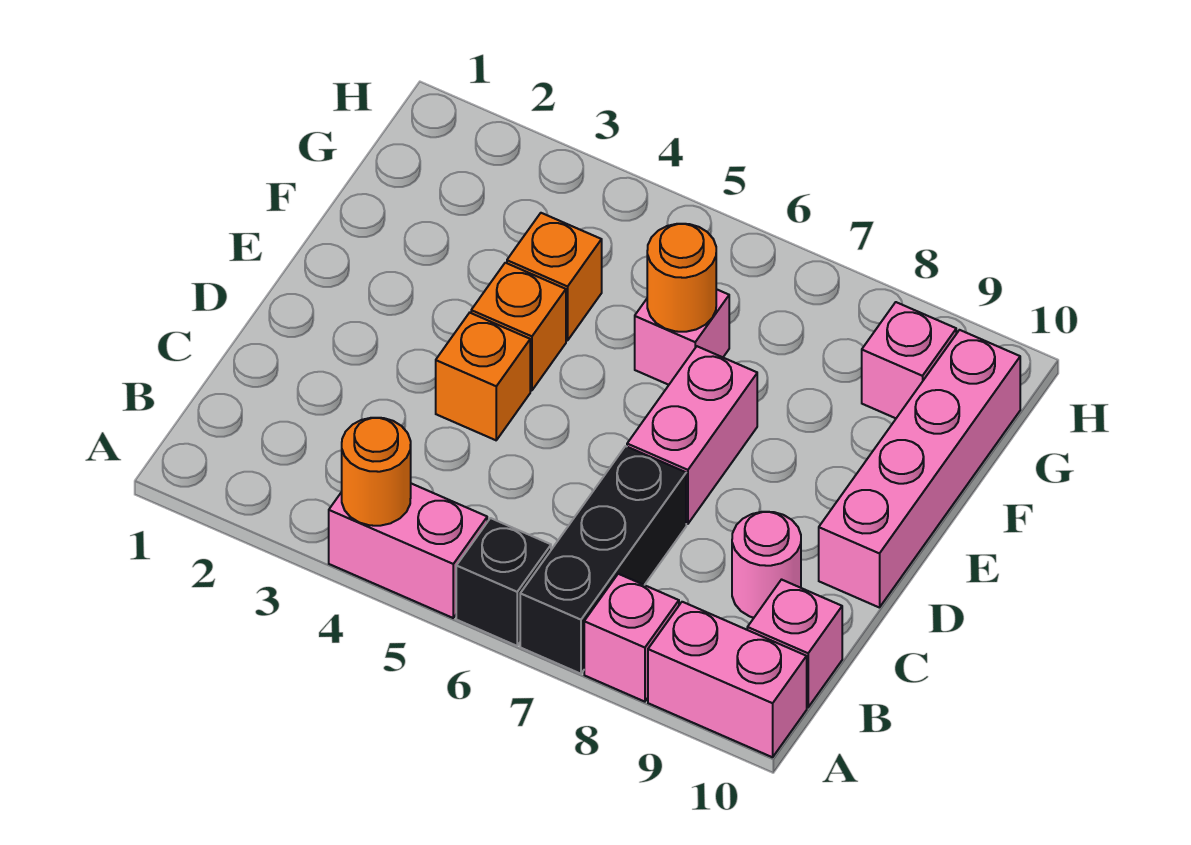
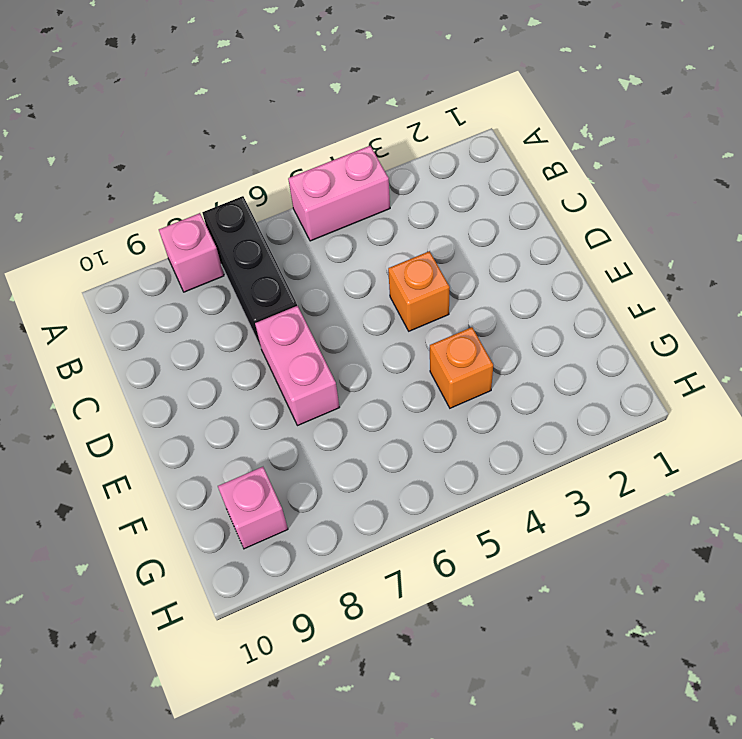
none -> black 1x1 brick [456,518,551,646]
none -> pink 1x2 brick [648,602,807,757]
none -> pink 1x1 brick [747,580,842,707]

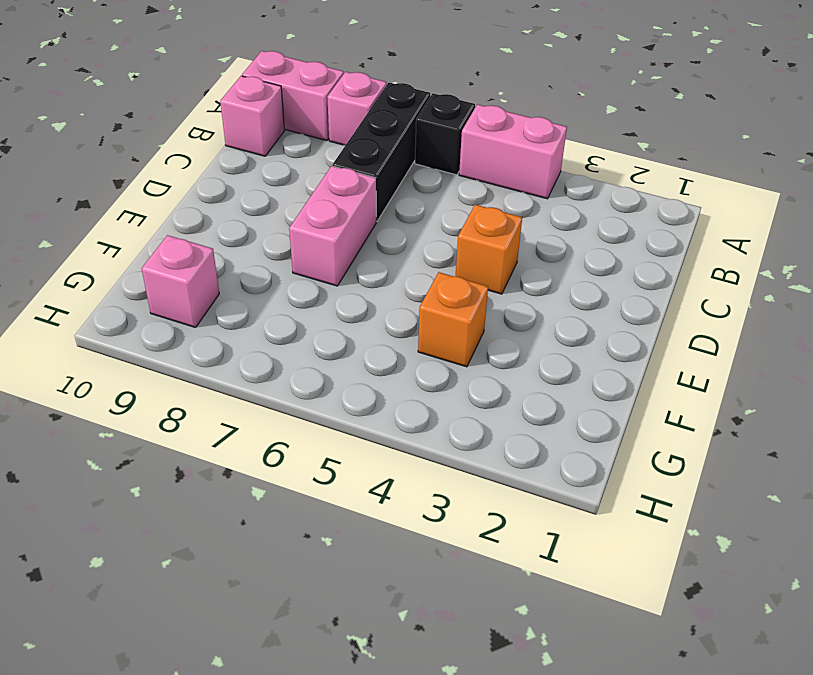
none -> pink 1x1 round brick [732,512,801,618]
none -> pink 1x4 brick [819,330,1020,608]
none -> orange 1x1 brick [471,263,566,390]

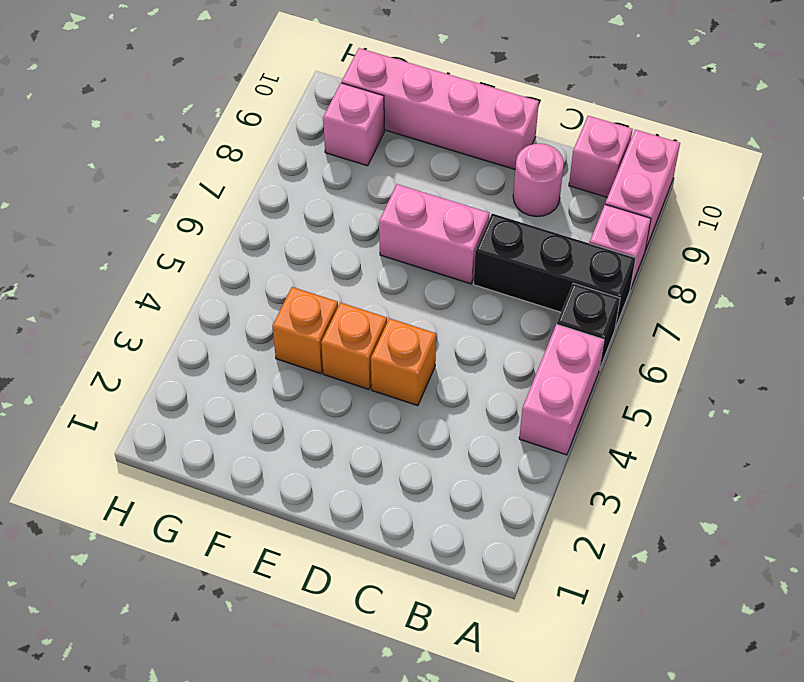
none -> pink 1x1 brick [635,289,729,385]
none -> orange 1x1 round brick [342,418,411,526]
none -> orange 1x1 round brick [647,224,716,332]

